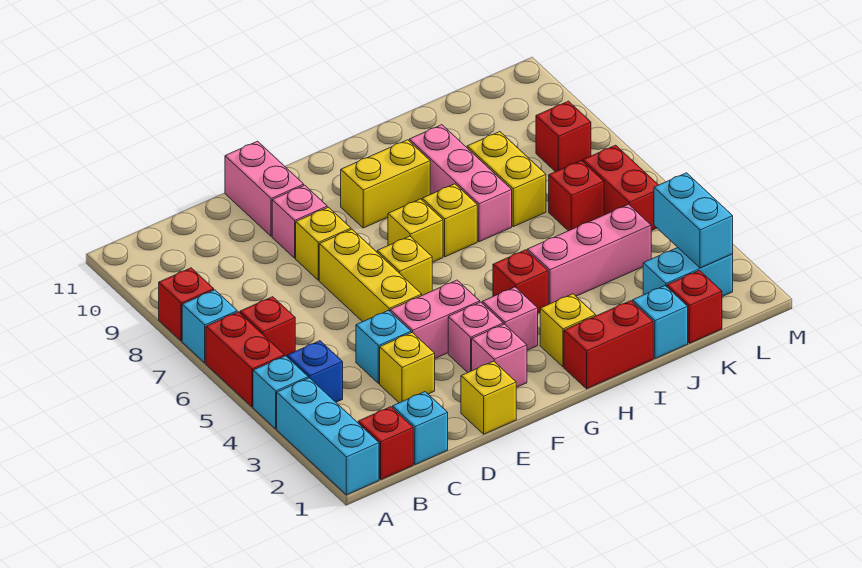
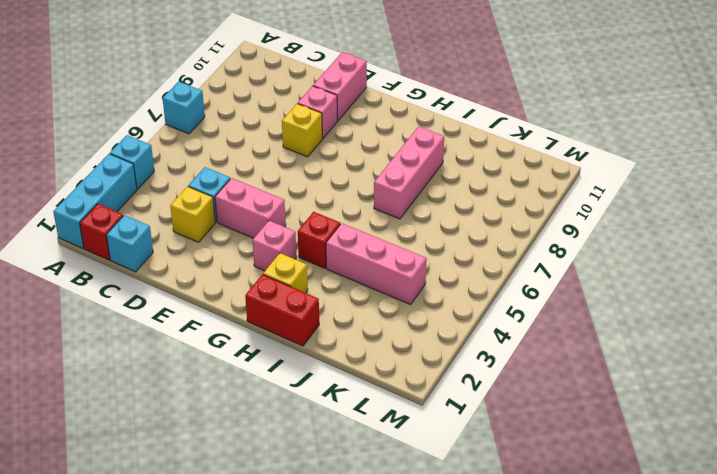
none -> red 1x2 brick [206,312,285,407]
none -> red 1x1 brick [159,268,214,341]
none -> blue 1x1 brick [287,341,343,402]
none -> red 1x1 brick [240,297,295,356]

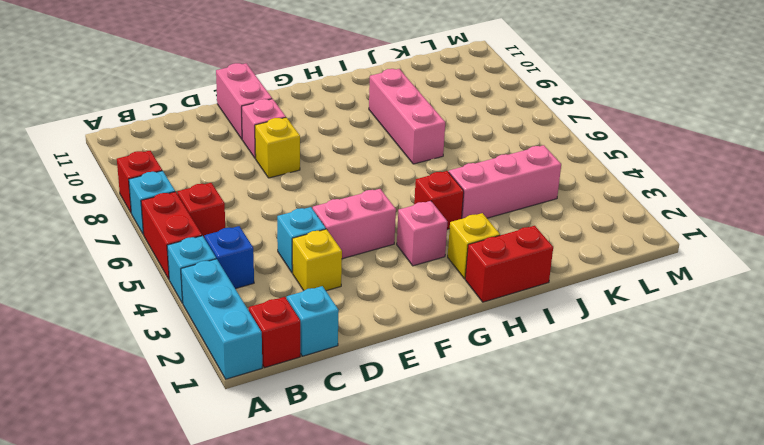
none -> yellow 1x1 brick [461,361,516,434]
none -> yellow 1x3 brick [319,229,422,322]
none -> pink 1x1 brick [472,324,527,388]
none -> pink 1x1 brick [448,302,503,372]

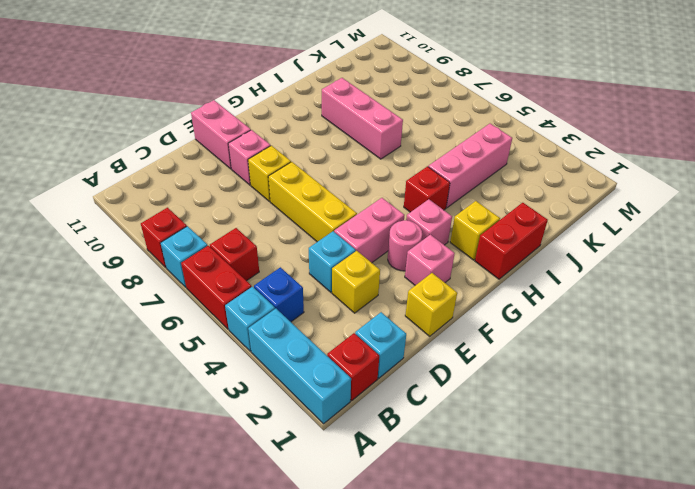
pink 1x1 round brick [388,220,422,271] -> pink 1x1 brick [448,302,503,372]
none -> yellow 1x1 brick [377,236,432,295]
none -> yellow 1x1 brick [388,199,443,262]
none -> yellow 1x2 brick [341,140,430,228]
none -> yellow 1x1 brick [422,184,477,257]

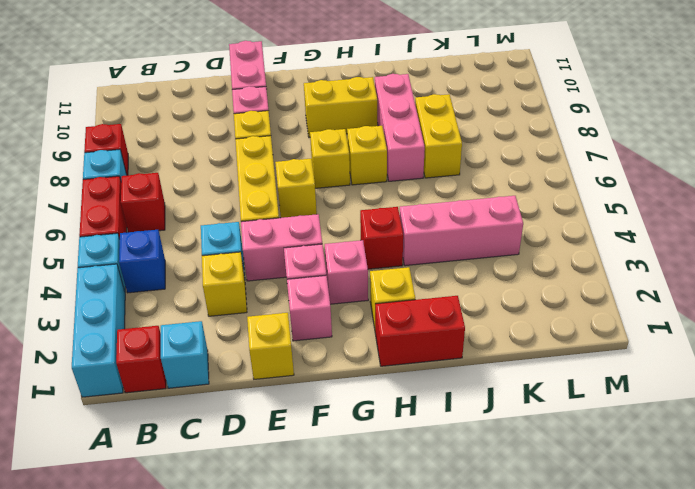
none -> cyan 1x1 brick [633,286,688,359]
none -> red 1x1 brick [667,270,722,343]
none -> cyan 1x2 brick [643,248,733,297]
none -> red 1x1 brick [549,160,604,231]

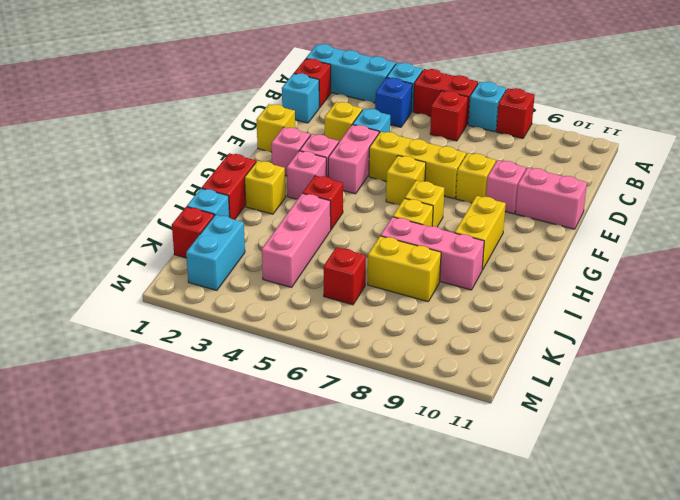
none -> red 1x2 brick [583,145,658,231]
none -> red 1x1 brick [536,101,591,172]
none -> cyan 1x2 brick [654,173,733,268]

